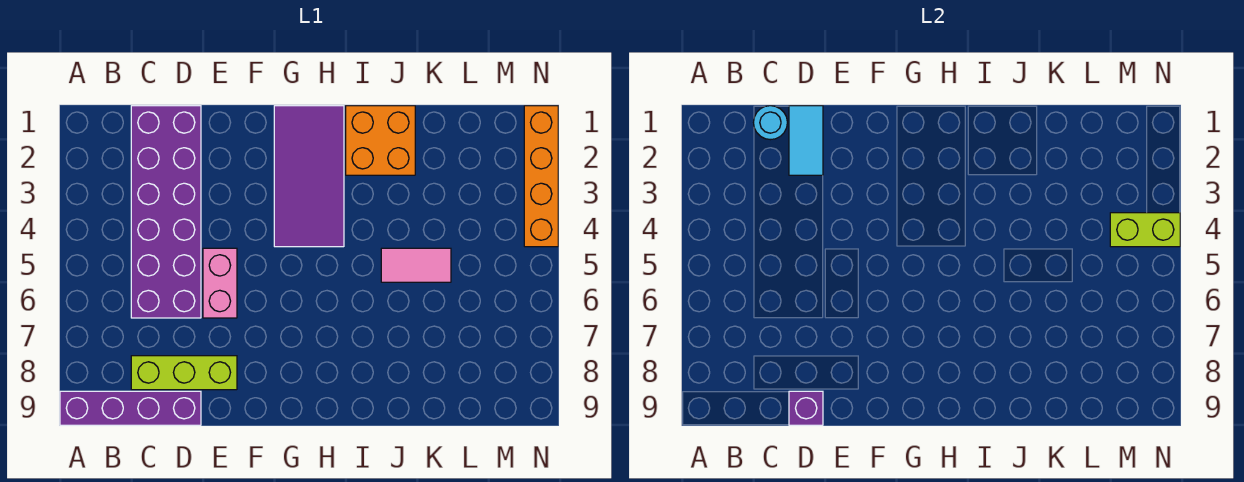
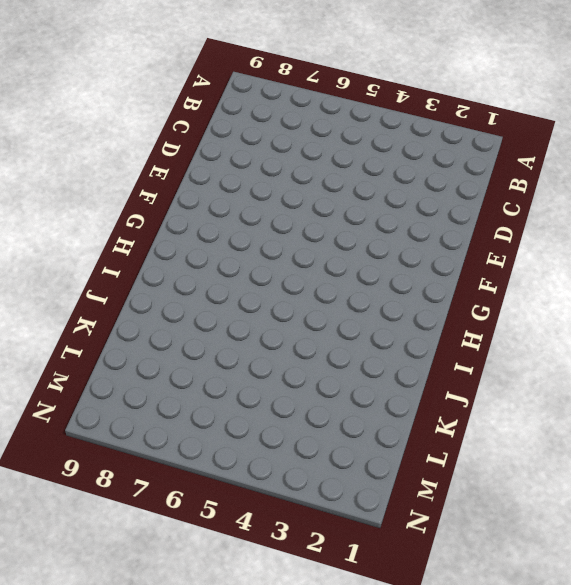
none -> purple 1x4 brick [60,391,201,425]
none -> purple 2x6 brick [131,106,201,318]
none -> lime 1x3 brick [131,356,237,390]

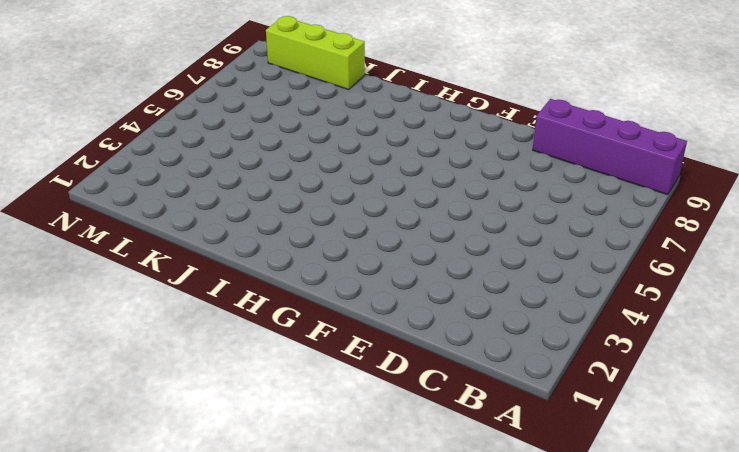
lime 1x3 brick [266,16,365,90] -> lime 1x3 brick moved to [131,356,237,390]
none -> purple 2x6 brick [131,106,201,318]
none -> pink 1x2 brick [203,248,237,318]
none -> purple 2x4 tile [274,106,344,247]

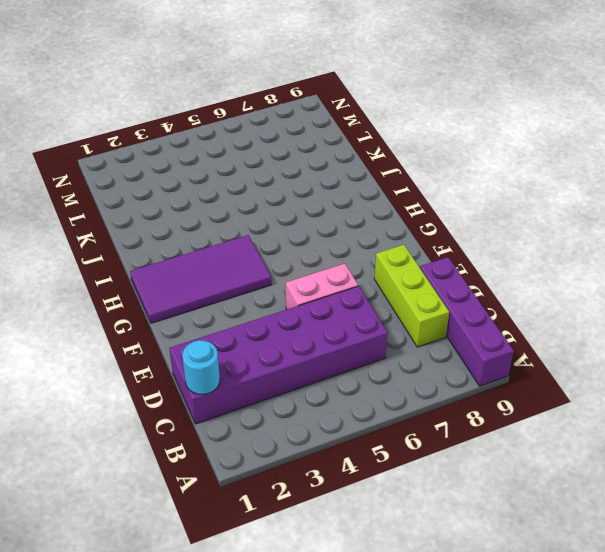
none -> orange 2x2 brick [346,106,415,175]
none -> pink 1x2 tile [381,248,451,282]
none -> orange 1x4 brick [524,106,558,247]

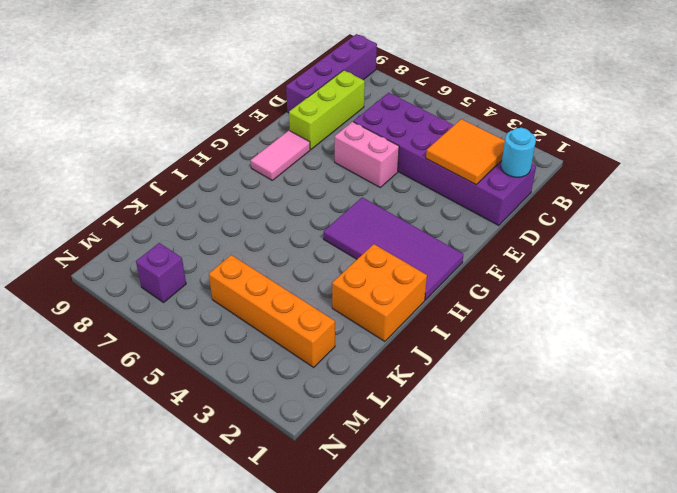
orange 2x2 tile [426,119,505,184] -> cyan 1x2 tile [789,106,823,175]
pink 1x2 tile [251,131,310,180] -> pink 1x2 tile moved to [381,248,451,282]
orange 1x4 brick [209,255,335,367] -> orange 1x4 brick moved to [524,106,558,247]
purple 1x1 brick [136,243,186,302] -> purple 1x1 brick moved to [789,391,823,425]
none -> lime 1x2 brick [1110,213,1180,247]

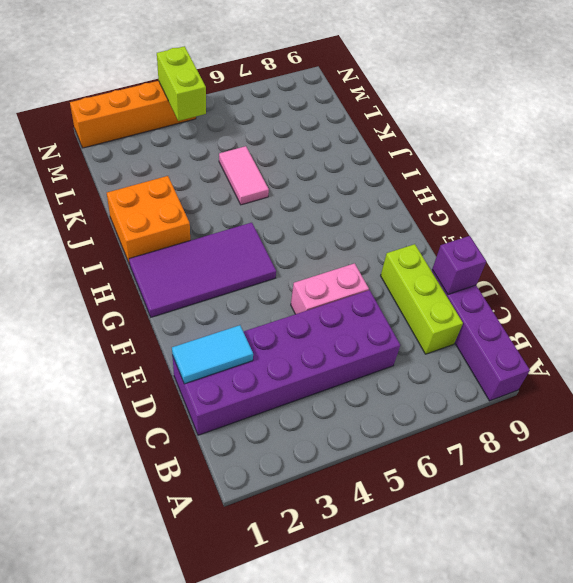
none -> cyan 1x1 round brick [754,106,787,140]

